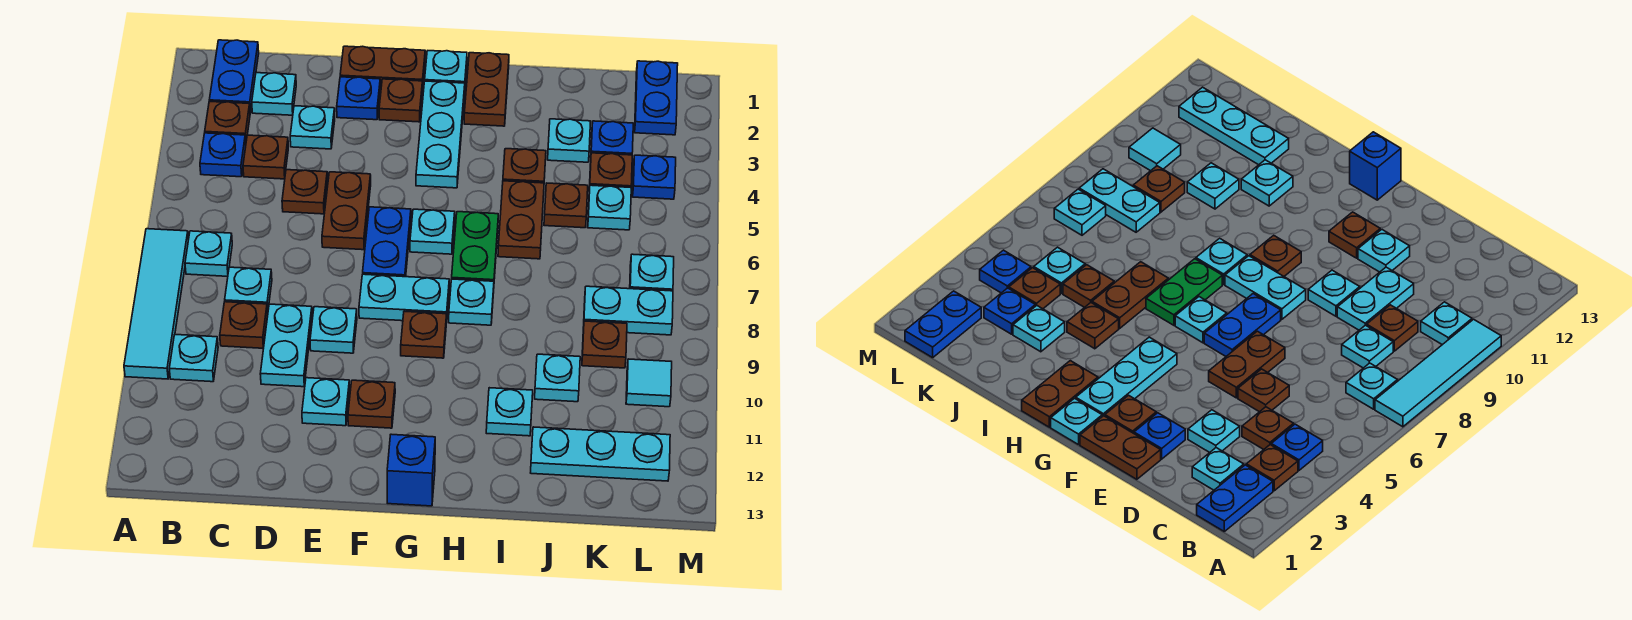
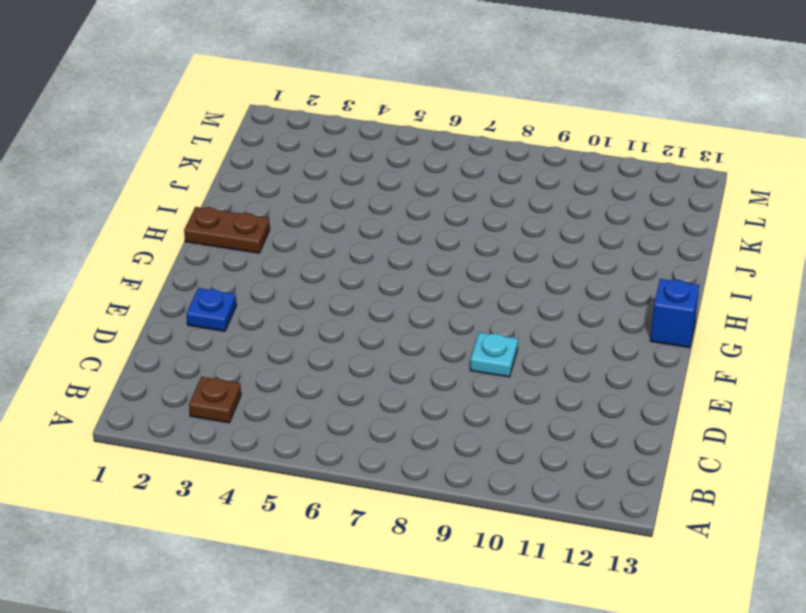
none -> cyan 1x4 tile [124,229,189,379]
none -> blue 1x2 plate [209,40,259,112]
none -> blue 1x1 plate [200,133,246,177]
none -> cyan 1x1 plate [185,231,232,276]

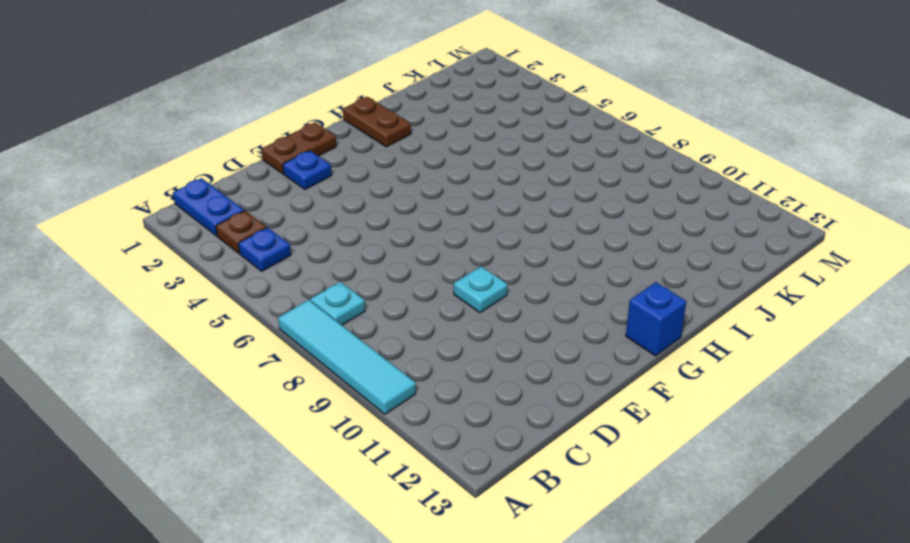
none -> cyan 1x1 plate [169,335,218,382]
none -> cyan 1x1 plate [252,73,296,115]
none -> brown 1x1 plate [243,135,288,179]
none -> cyan 1x1 plate [225,267,272,313]

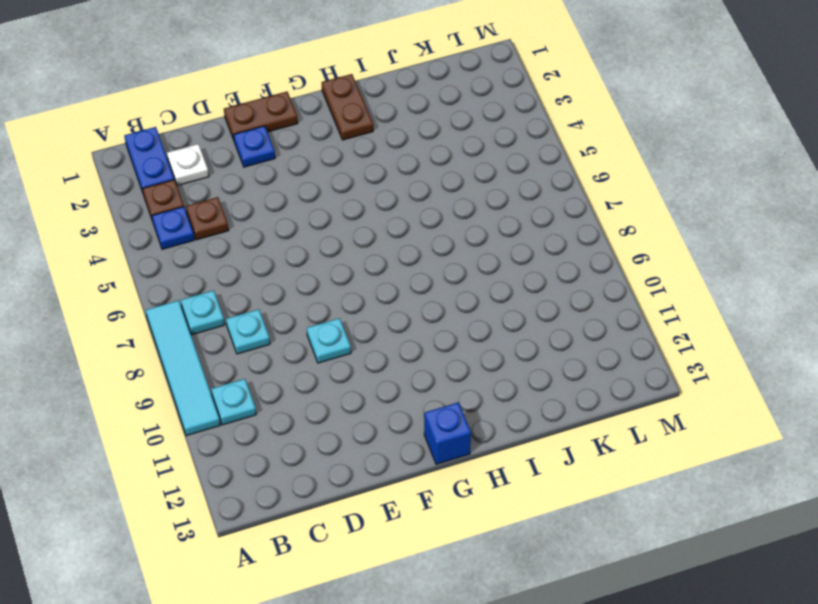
white 1x1 plate [167,144,209,186] -> cyan 1x1 plate [252,73,296,115]
none -> brown 1x1 plate [220,302,268,348]
none -> cyan 1x1 plate [290,106,335,149]
none -> brown 1x1 plate [282,170,328,214]
none -> cyan 1x2 plate [260,304,312,387]

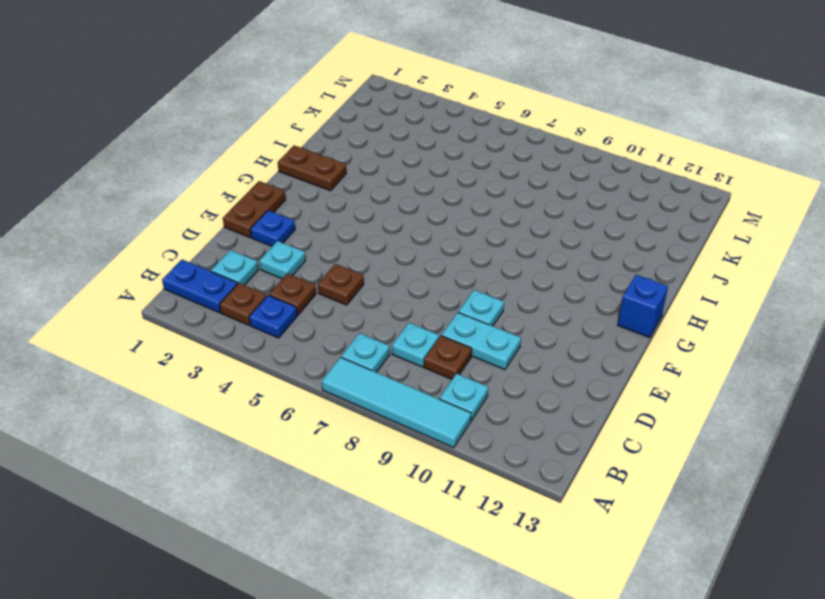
none -> brown 1x2 plate [322,172,371,250]
none -> cyan 1x1 plate [302,378,350,426]
none -> brown 1x1 plate [379,79,422,122]
none -> blue 1x2 plate [363,207,411,277]

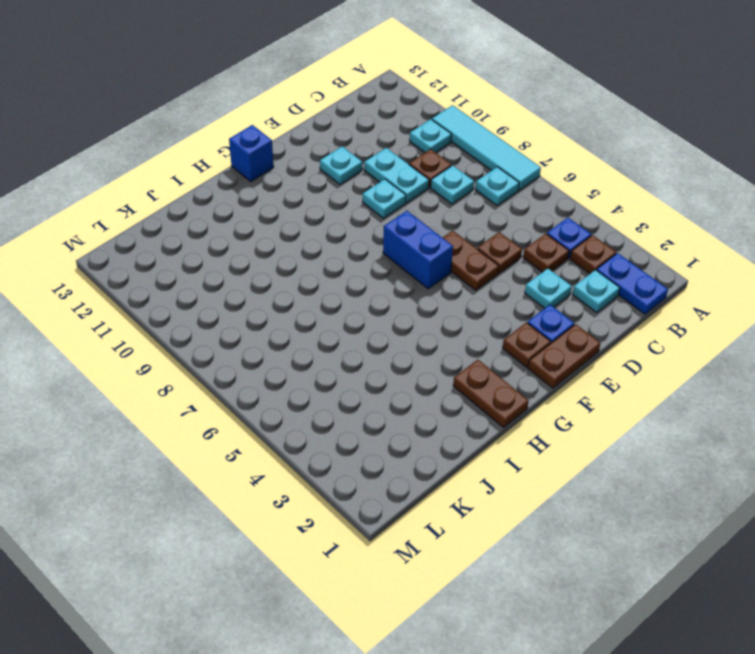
blue 1x2 brick [383,211,453,289] -> blue 1x2 plate [363,207,411,277]
none -> cyan 1x2 plate [359,274,449,323]
none -> brown 1x1 plate [348,380,395,428]
none -> cyan 1x1 plate [425,51,467,83]
none -> cyan 1x3 plate [416,81,465,188]

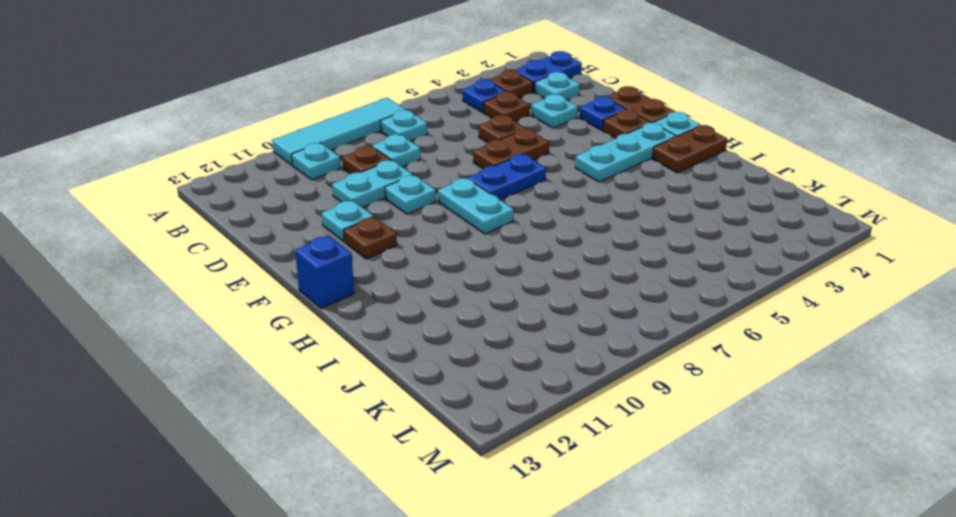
none -> cyan 1x1 plate [410,209,455,254]
none -> brown 1x1 plate [401,311,447,358]
none -> green 1x2 plate [452,212,498,281]
none -> cyan 1x1 plate [449,279,494,325]

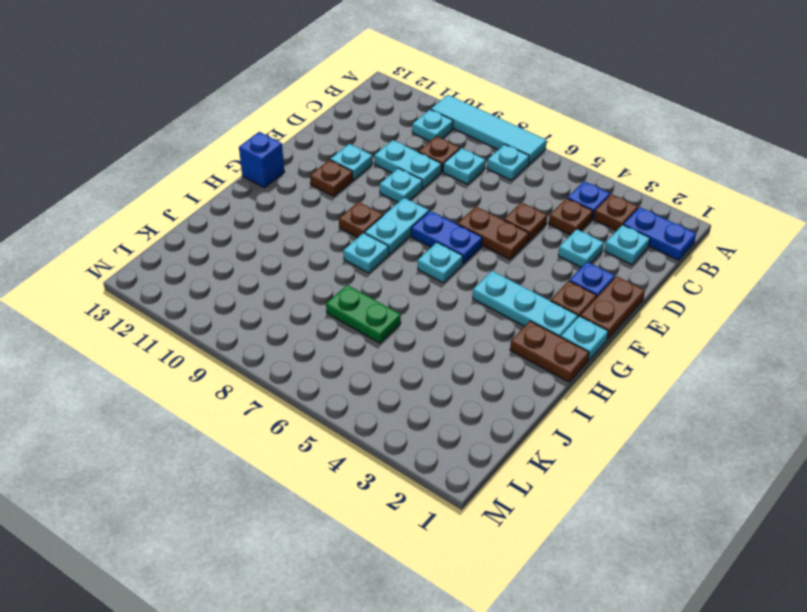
green 1x2 plate [326,285,401,343] -> green 1x2 plate moved to [452,212,498,281]
none -> brown 1x1 plate [503,149,546,183]
none -> brown 1x2 plate [498,181,544,259]
none -> cyan 1x1 plate [486,388,533,436]
none -> cyan 1x1 plate [548,119,591,162]

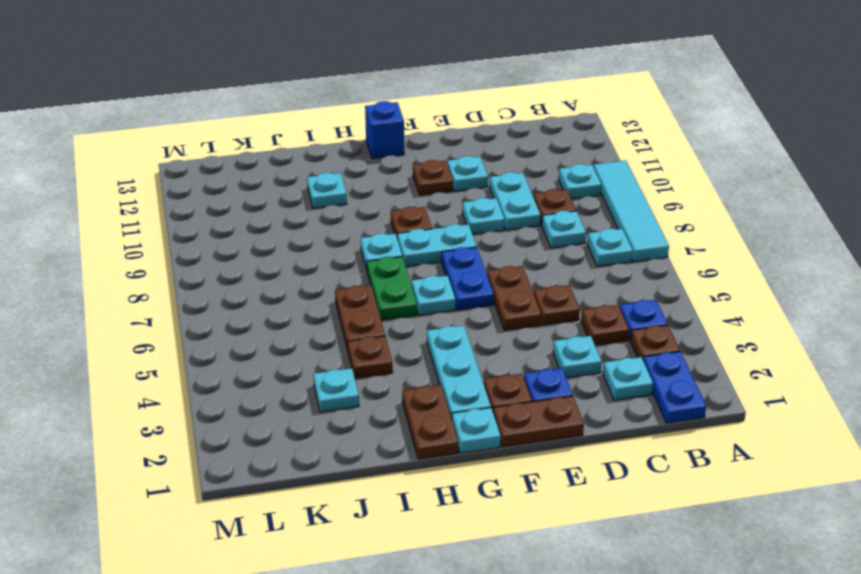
none -> brown 1x1 plate [544,183,588,228]
none -> cyan 1x1 plate [535,354,580,402]
none -> cyan 1x3 plate [531,427,670,481]
none -> blue 1x1 plate [591,121,633,155]

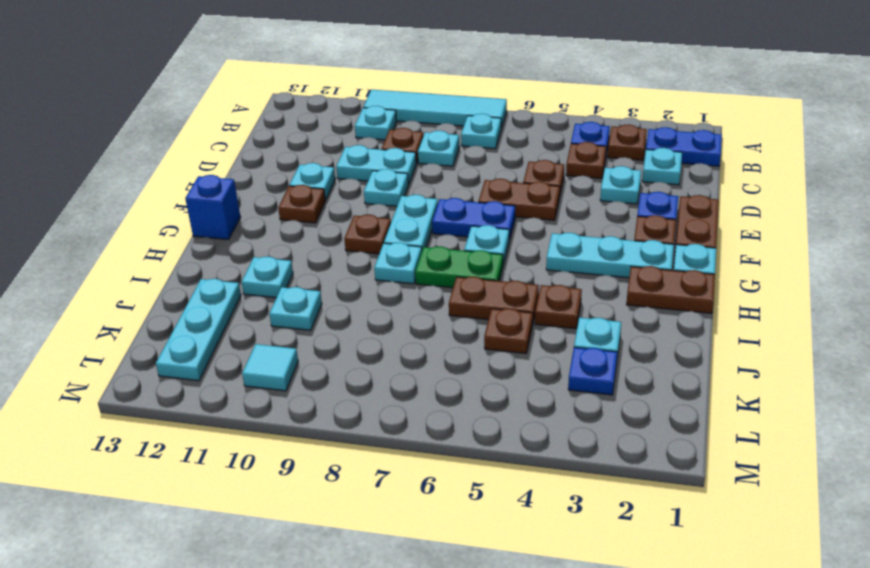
none -> brown 1x1 plate [589,153,632,190]
none -> cyan 1x1 plate [588,185,631,230]
none -> cyan 1x2 plate [583,286,673,335]
none -> brown 1x1 plate [582,321,627,368]

